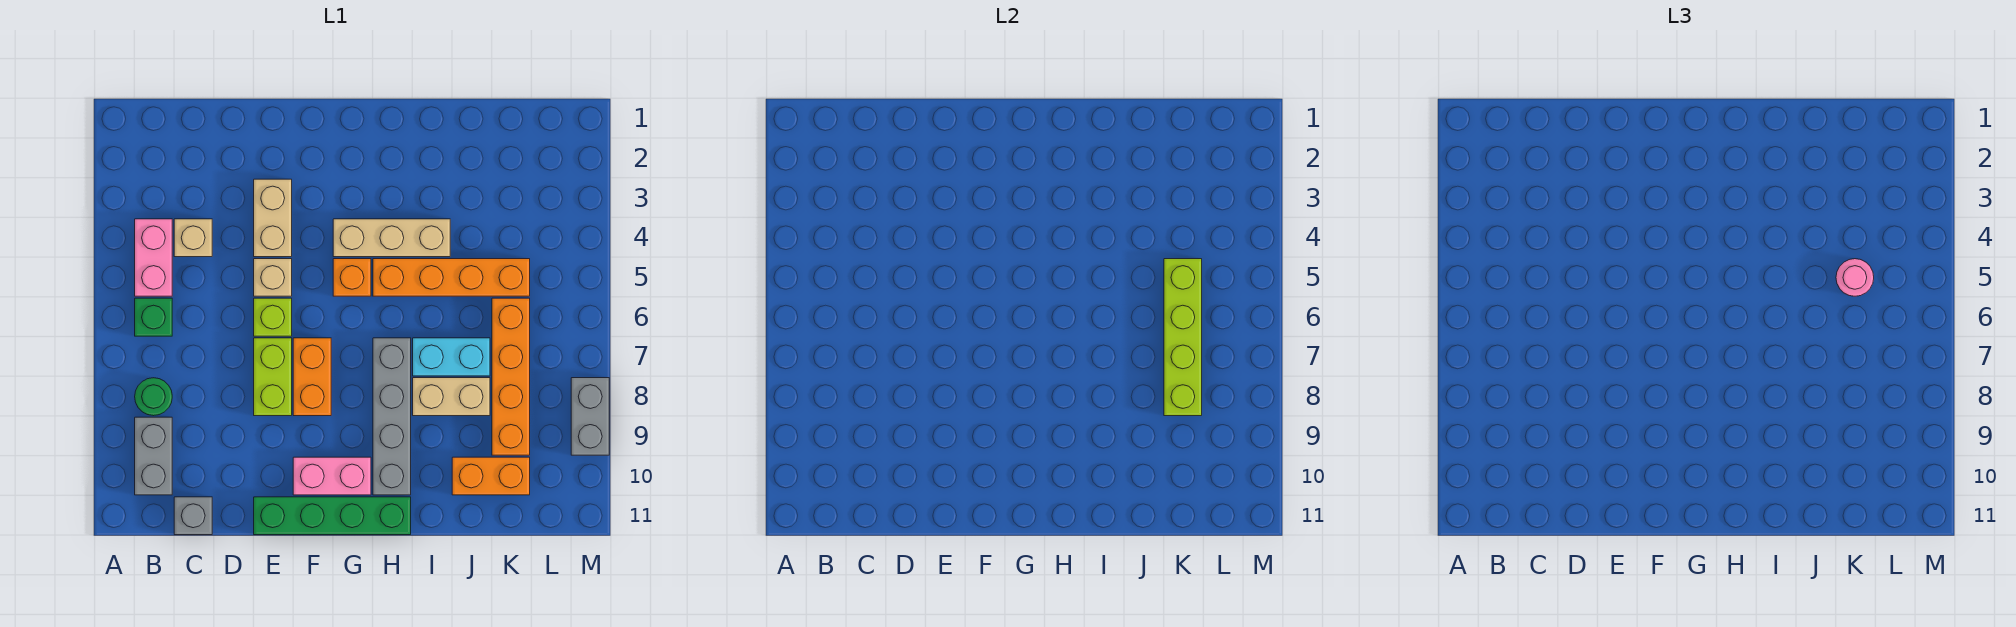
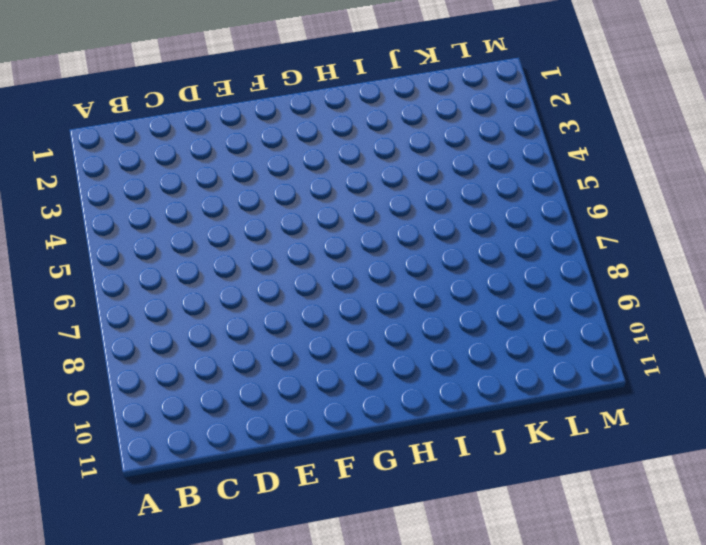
none -> pink 1x2 brick [135,219,172,296]
none -> green 1x1 brick [135,298,172,336]
none -> green 1x1 round brick [135,378,172,416]

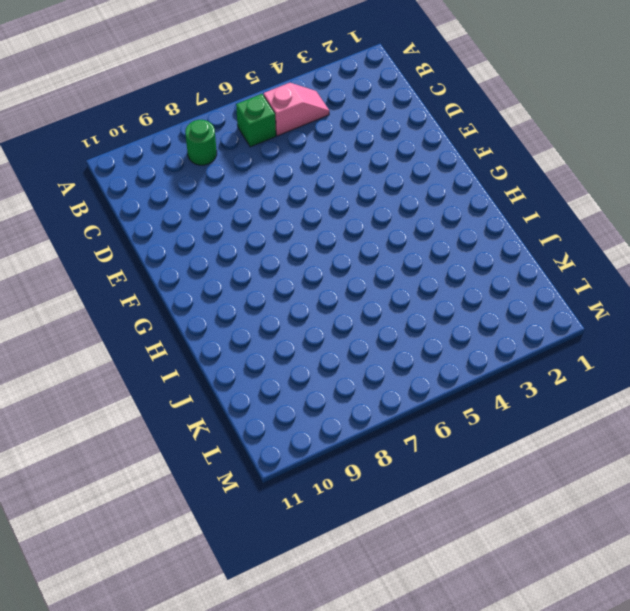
pink 1x2 slope [264,83,329,136] -> pink 1x2 brick [135,219,172,296]
none -> grey 1x2 brick [135,417,172,495]
none -> tan 1x1 brick [174,219,212,257]
none -> grey 1x1 brick [174,497,212,535]

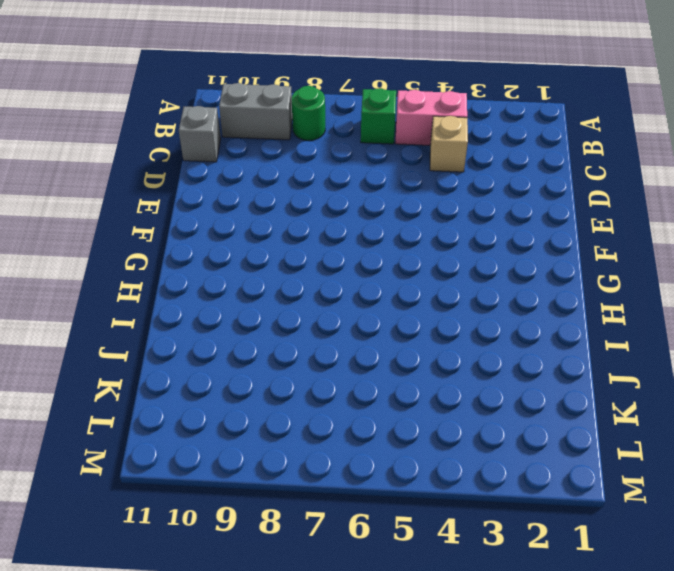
none -> tan 1x2 brick [254,179,292,257]
none -> tan 1x1 brick [254,259,292,296]
none -> lime 1x1 brick [254,298,292,336]

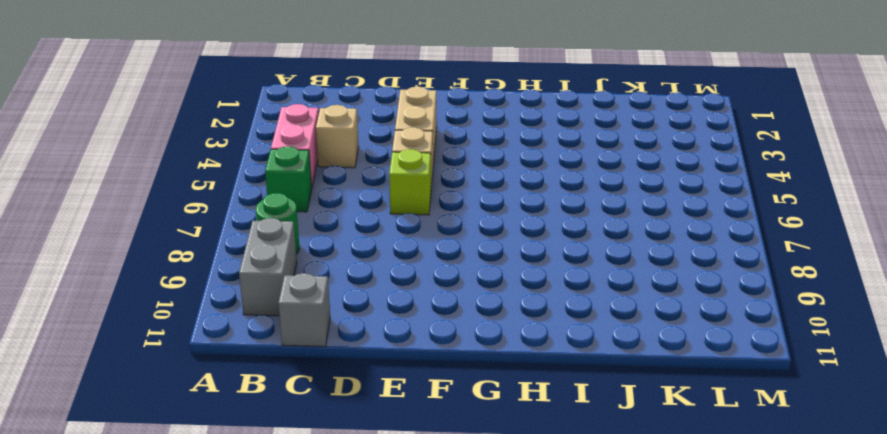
none -> lime 1x2 brick [254,338,292,416]
none -> green 1x4 brick [254,497,411,535]
none -> orange 1x2 brick [293,338,331,416]

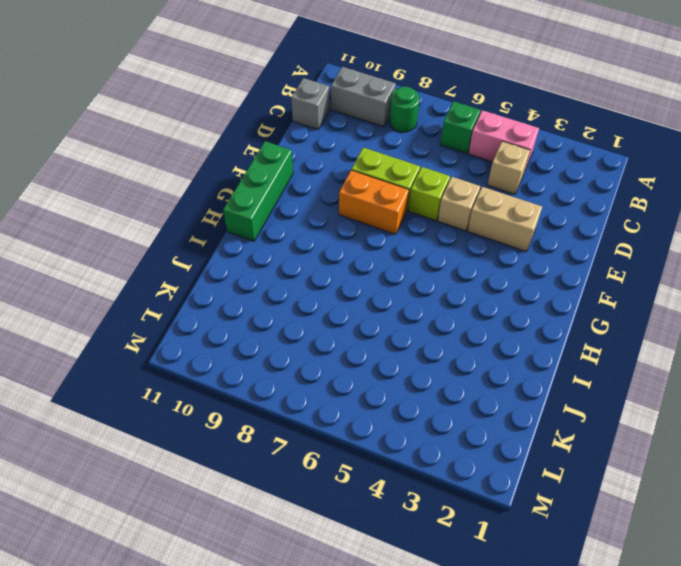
green 1x3 brick [223,141,293,241] -> green 1x4 brick [254,497,411,535]
none -> pink 1x2 brick [293,457,371,495]
none -> tan 1x3 brick [333,219,450,257]
none -> orange 1x1 brick [333,259,371,296]

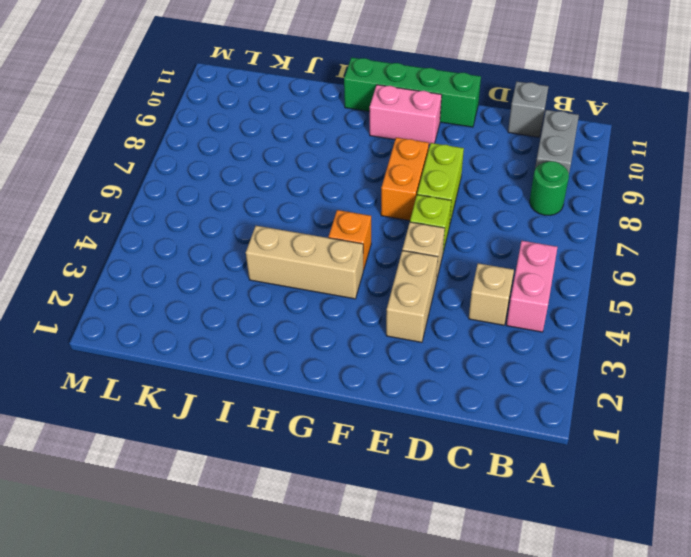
none -> green 1x1 brick [135,298,172,336]
none -> orange 1x4 brick [373,259,530,296]
none -> grey 1x4 brick [373,338,411,495]

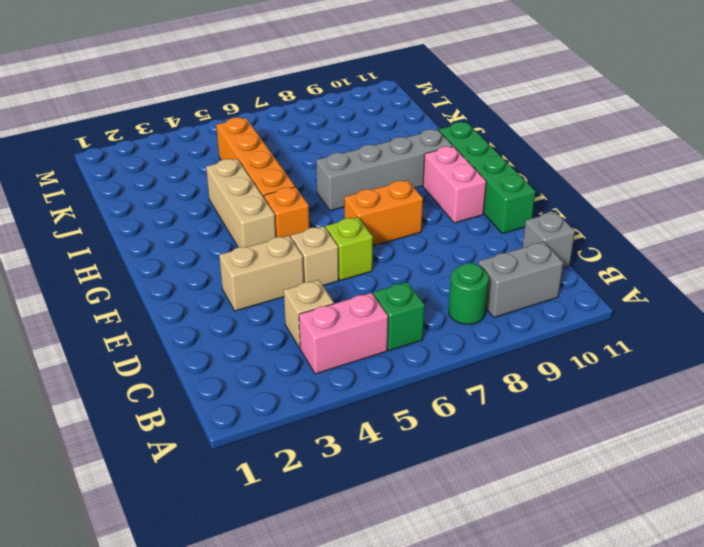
none -> lime 1x2 brick [254,338,292,416]
none -> cyan 1x2 brick [413,338,490,376]
none -> tan 1x2 brick [413,378,490,416]

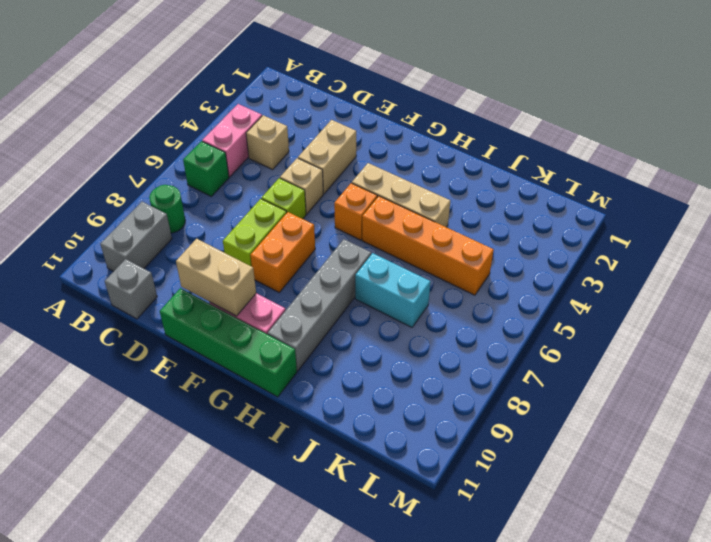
tan 1x2 brick [176,239,256,316] -> tan 1x2 brick moved to [413,378,490,416]
none -> orange 1x2 brick [452,457,530,495]
none -> orange 1x4 brick [492,298,530,455]
none -> grey 1x2 brick [571,378,609,455]

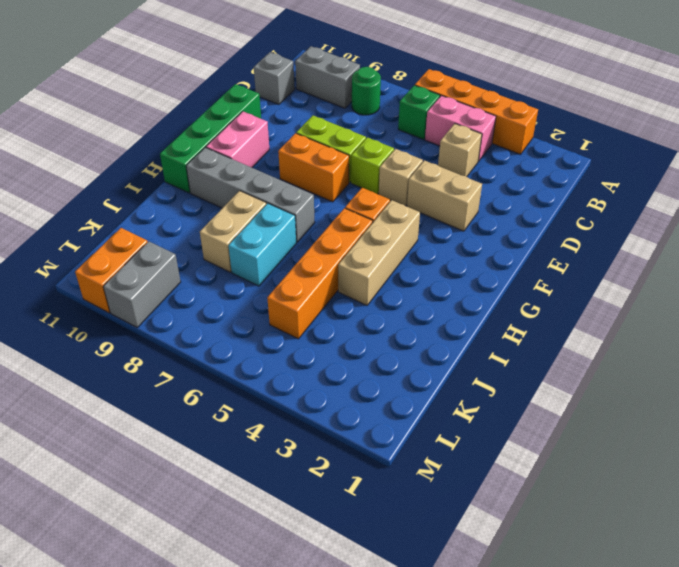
orange 1x4 brick [415,69,538,154] -> orange 1x4 brick moved to [492,298,530,455]
grey 1x2 brick [103,241,181,327] -> grey 1x2 brick turned to [571,378,609,455]
orange 1x2 brick [75,228,147,313] -> orange 1x2 brick moved to [452,457,530,495]
none -> lime 1x4 brick [1164,259,1202,416]
none -> pink 1x1 round brick [1836,259,1874,296]

